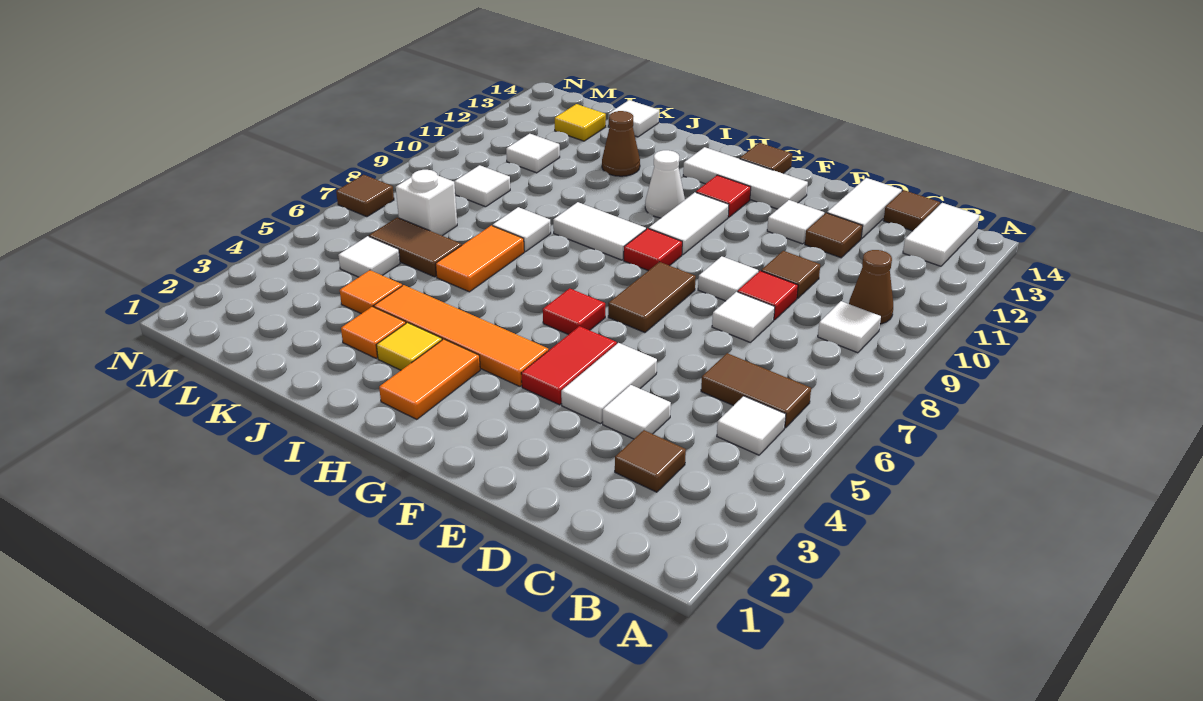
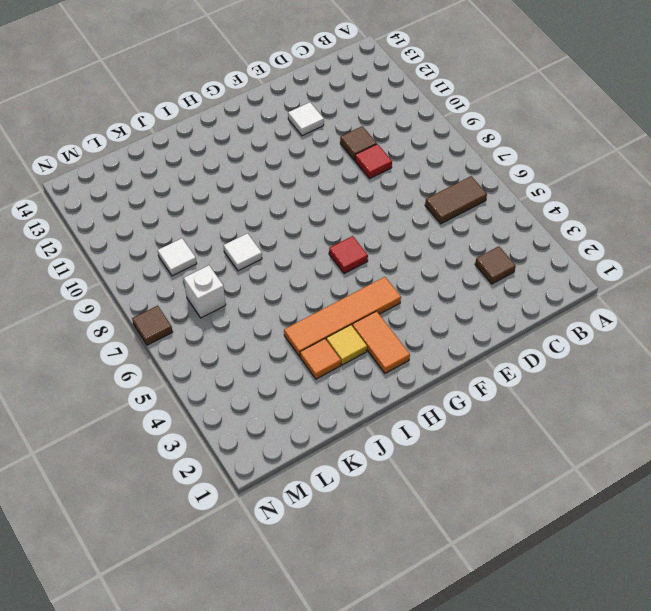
none -> white 1x1 tile [717,396,786,455]
none -> white 1x1 tile [818,301,881,353]
none -> brown 1x1 cone [849,250,893,324]
none -> white 1x2 tile [903,203,979,266]

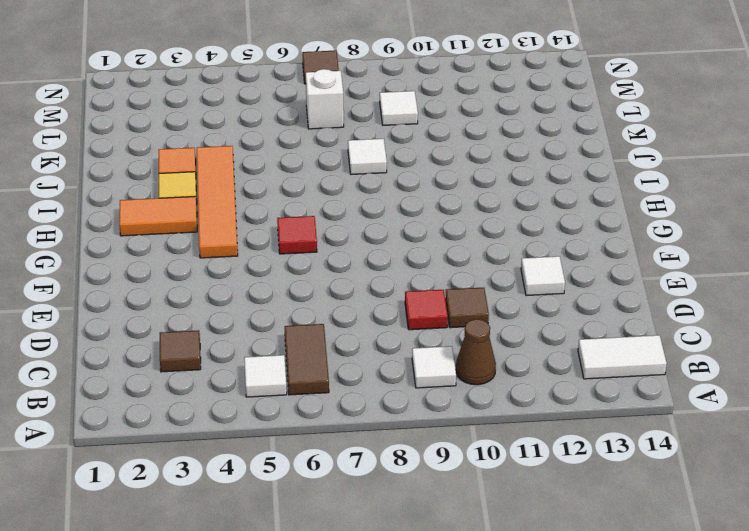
none -> brown 1x1 tile [883,190,940,231]
none -> white 1x1 tile [603,385,671,439]
none -> white 1x1 tile [712,292,775,342]
none -> brown 1x1 tile [805,213,863,258]

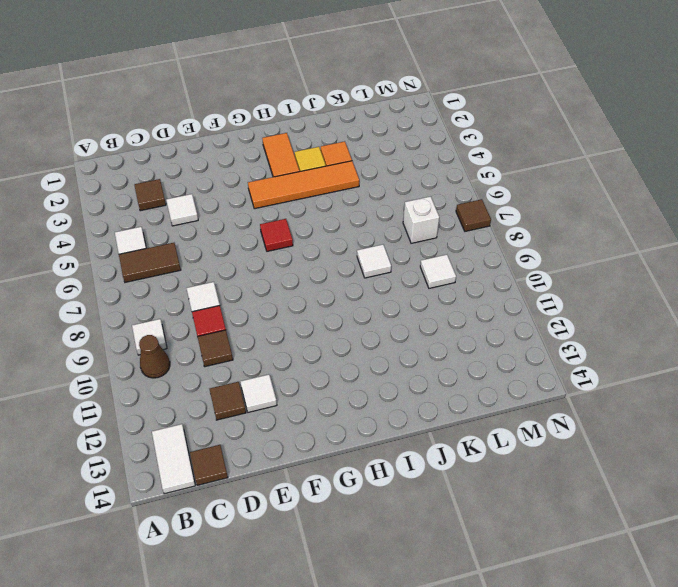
none -> white 1x2 tile [827,178,902,239]
none -> white 1x2 tile [561,343,657,424]
none -> white 1x1 tile [698,256,758,301]
none -> red 1x2 tile [521,326,617,405]

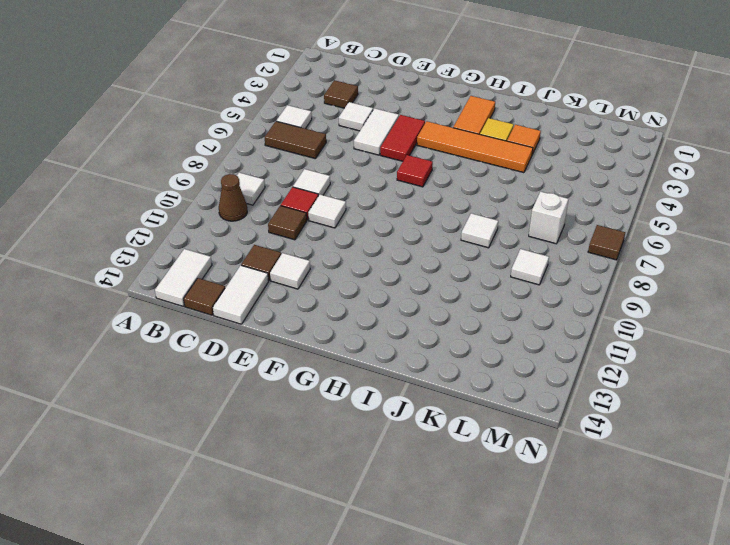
none -> brown 1x2 tile [608,262,696,333]
none -> white 1x3 tile [683,147,808,209]
none -> red 1x1 tile [624,228,682,271]
none -> white 1x2 tile [649,192,729,255]

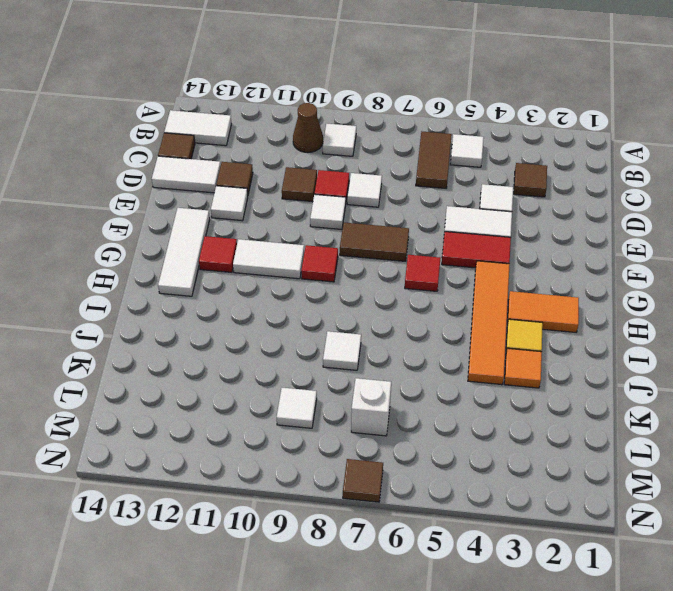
none -> brown 1x1 tile [740,143,792,173]
none -> white 1x2 tile [553,202,646,260]
none -> white 1x1 cone [645,150,685,218]
none -> orange 1x2 tile [436,226,524,292]

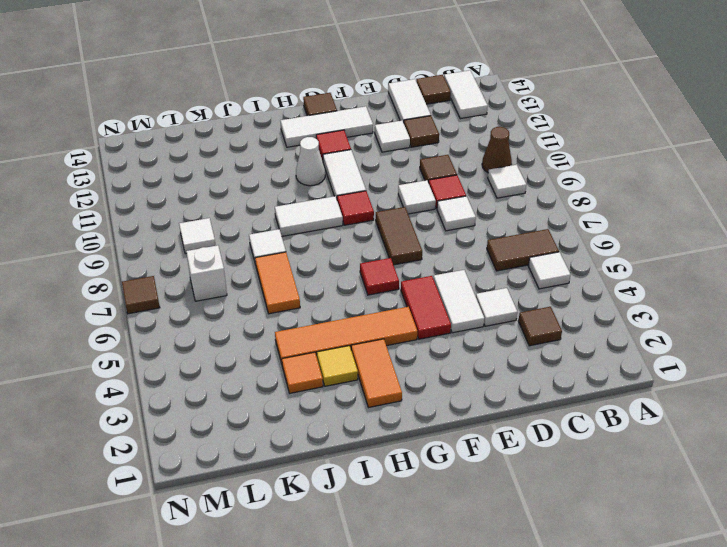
none -> brown 1x1 cone [602,111,640,176]
none -> orange 1x1 tile [340,270,402,314]
none -> brown 1x2 tile [369,217,462,277]
none -> white 1x1 tile [608,100,659,137]

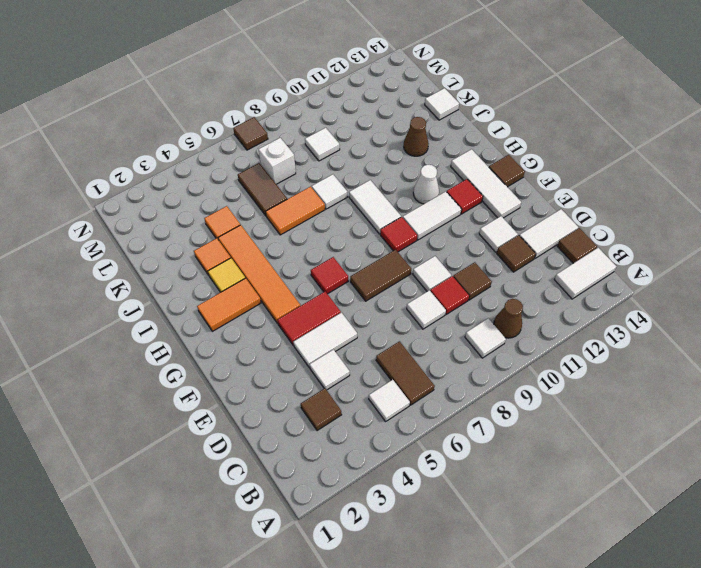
none -> white 1x1 tile [338,236,400,277]
none -> white 1x1 tile [506,134,560,173]
none -> yellow 1x1 tile [555,104,606,141]

